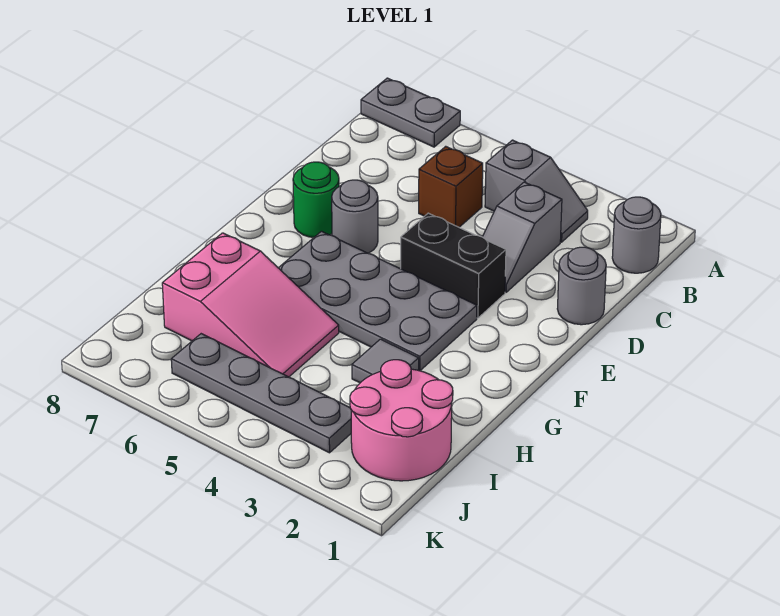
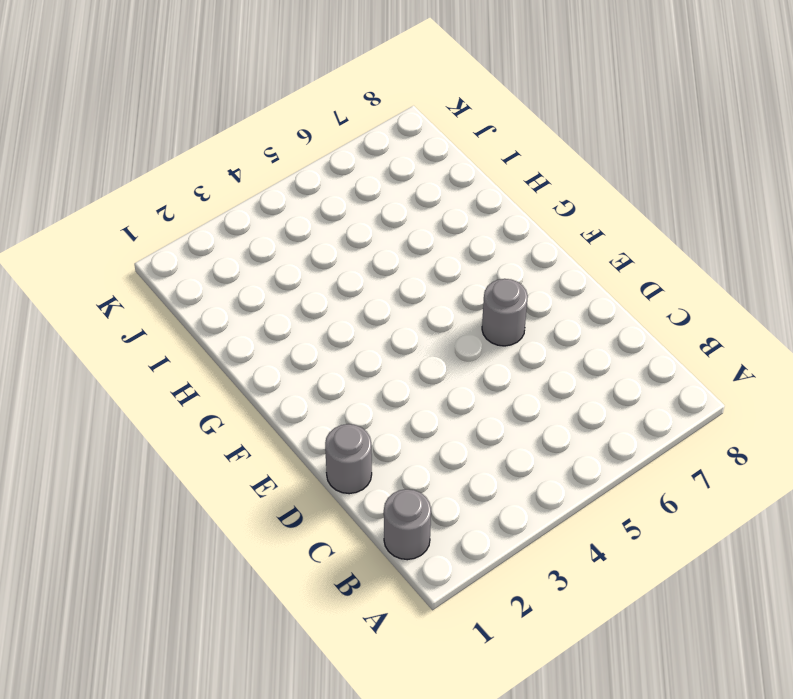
none -> grey 1x2 plate [361,78,460,147]
none -> grey 1x2 slope [485,140,588,242]
none -> grey 1x2 slope [482,182,562,292]

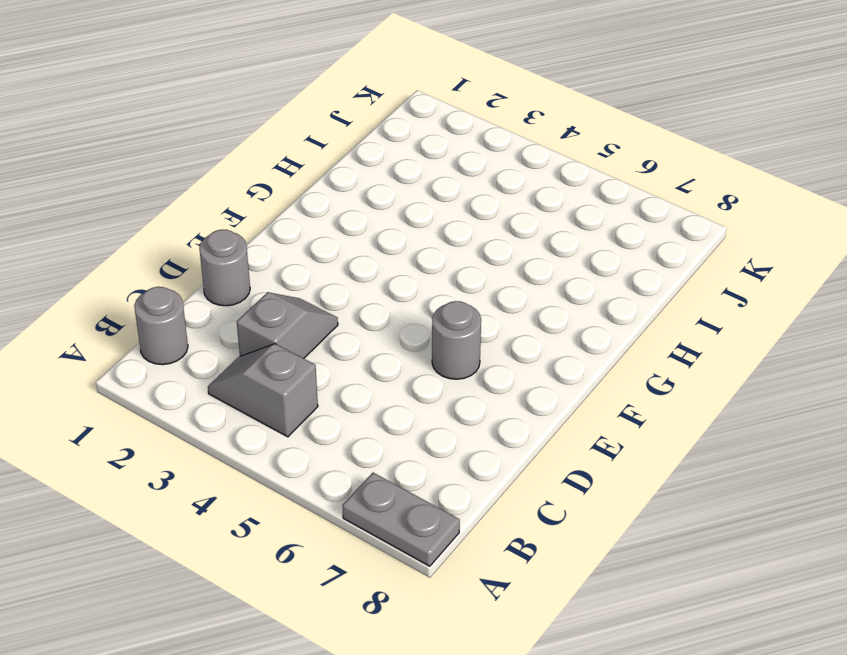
none -> brown 1x1 brick [419,146,483,227]
none -> black 1x2 brick [401,213,506,318]
none -> green 1x1 round brick [293,162,339,237]

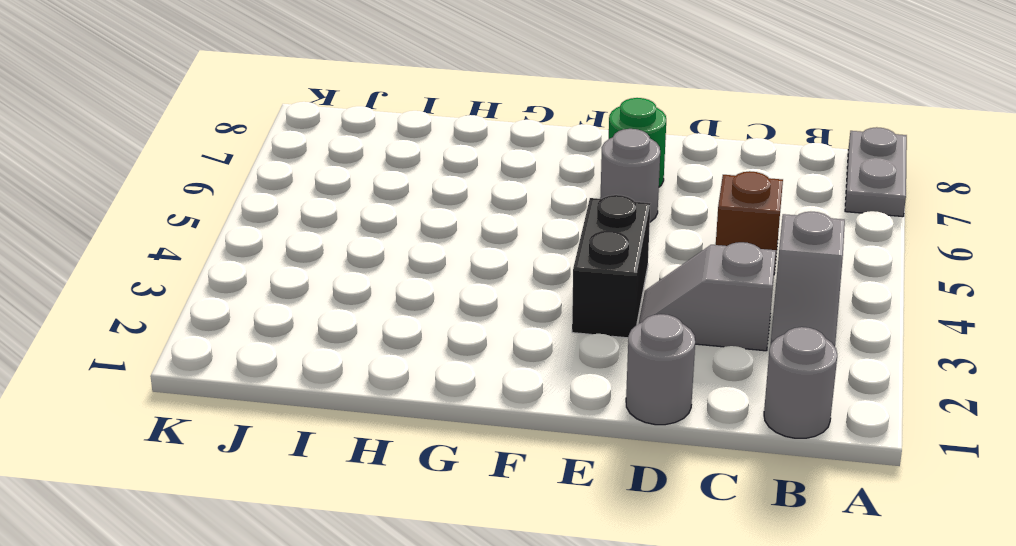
none -> grey 2x4 plate [279,231,477,371]
none -> grey 1x1 tile [352,339,419,383]
none -> pink 2x3 slope [162,233,339,377]

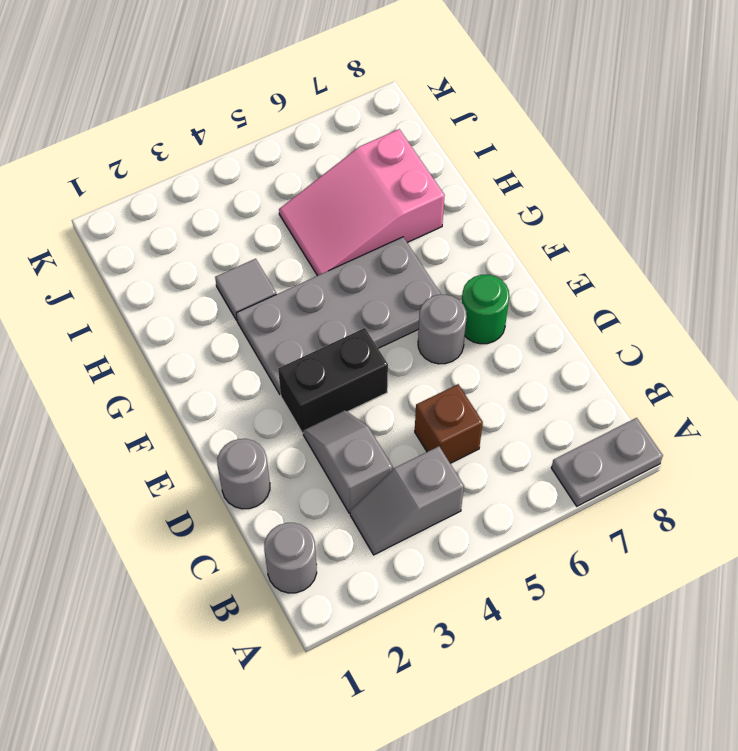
none -> pink 2x2 round brick [350,360,453,481]
none -> grey 1x4 plate [171,334,351,453]

